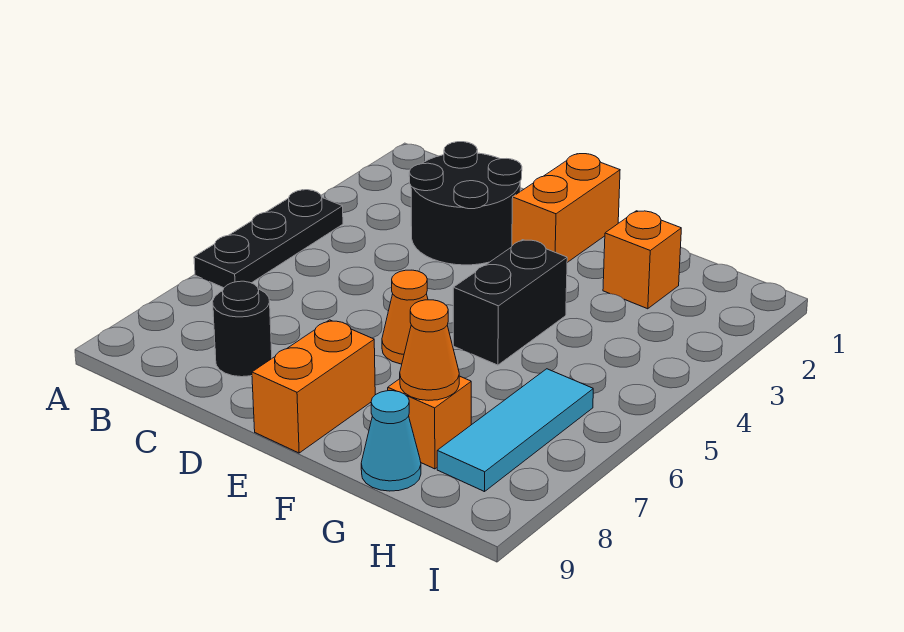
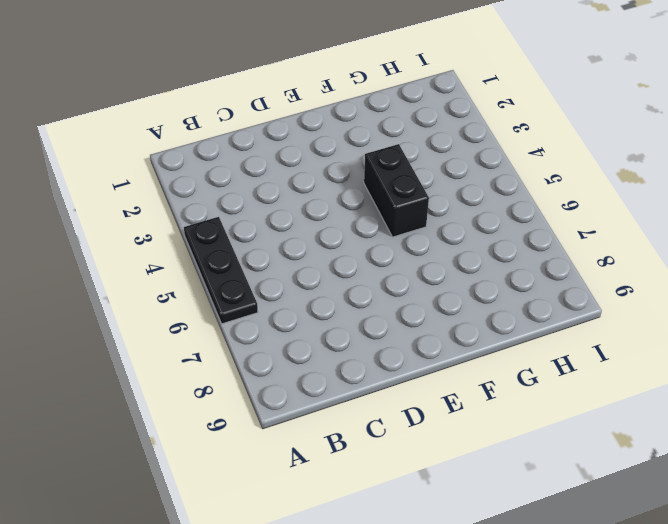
none -> black 2x2 round brick [409,142,522,265]
none -> black 1x1 round brick [213,281,272,377]
none -> orange 1x2 brick [512,154,620,262]

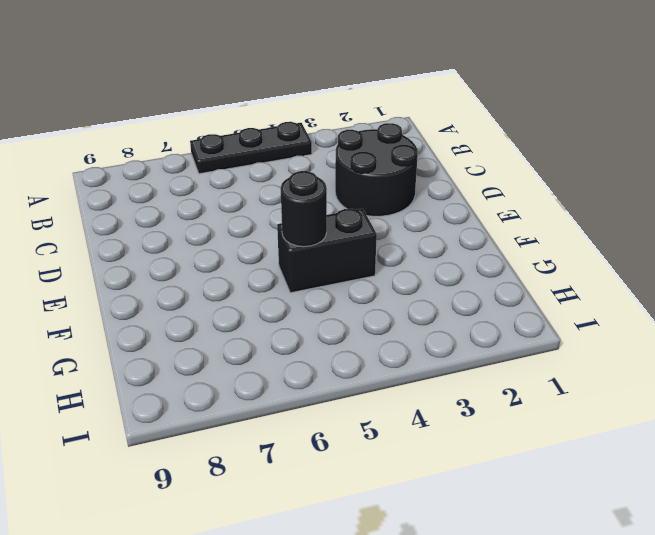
black 1x1 round brick [281,171,327,247] -> black 1x1 round brick moved to [213,281,272,377]
none -> orange 1x2 brick [512,154,620,262]
none -> orange 1x1 cone [382,270,428,364]
none -> orange 1x2 brick [252,320,375,453]

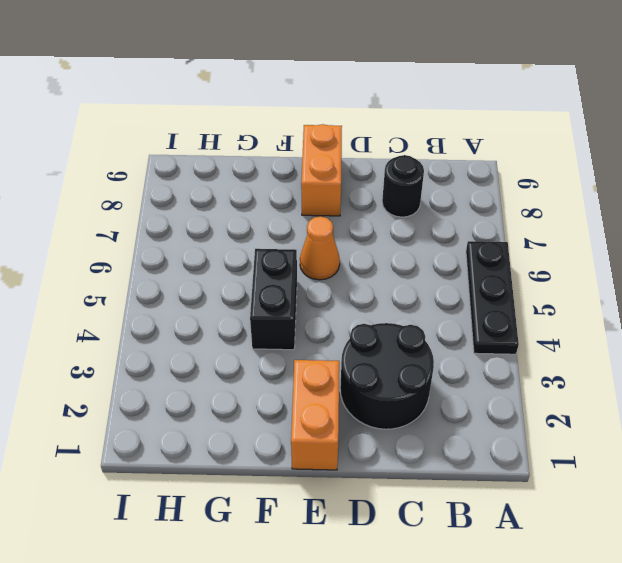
none -> orange 1x1 brick [603,211,681,309]
none -> orange 1x1 brick [388,376,471,469]
none -> cyan 1x1 cone [361,391,421,491]

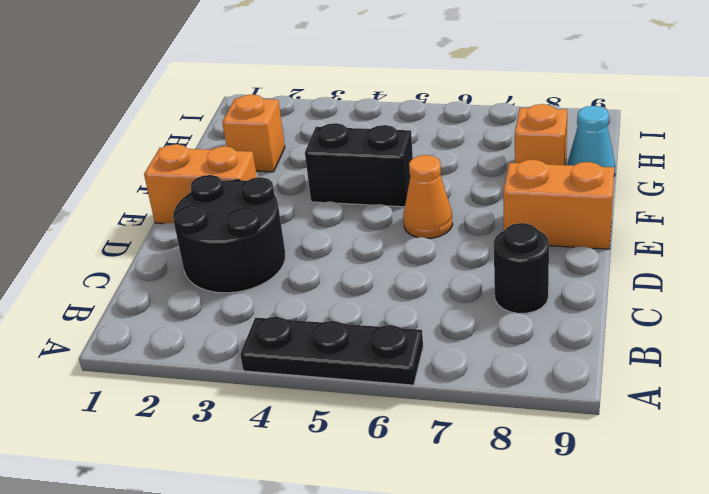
none -> cyan 1x3 tile [437,369,593,492]
none -> orange 1x1 cone [400,300,459,400]

